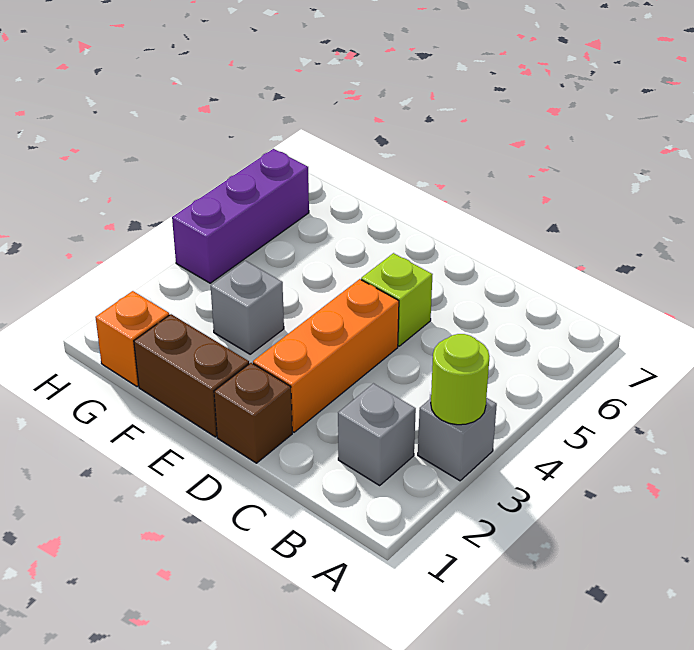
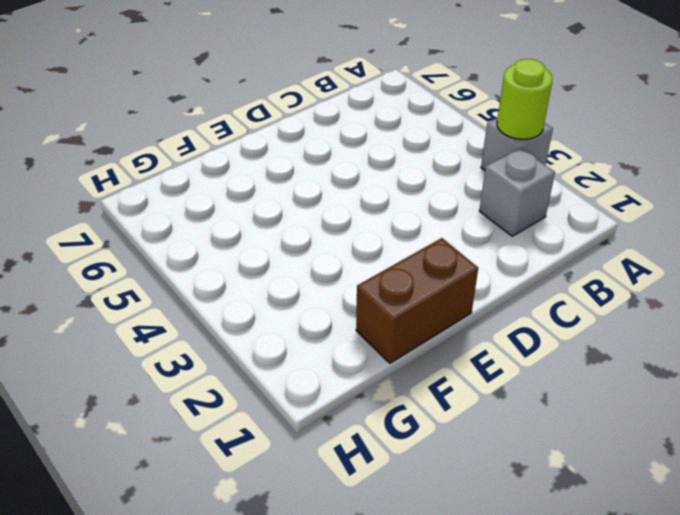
none -> brown 1x1 brick [214,363,292,463]
none -> orange 1x3 brick [253,279,399,432]

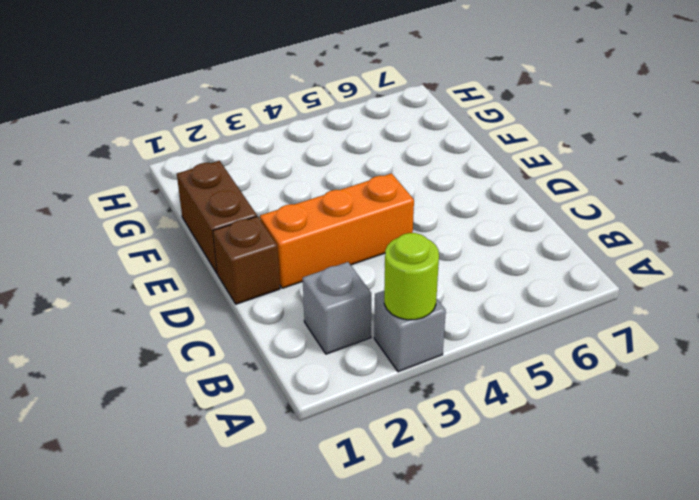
none -> lime 1x1 brick [361,253,433,346]
none -> grey 1x1 brick [211,261,284,354]

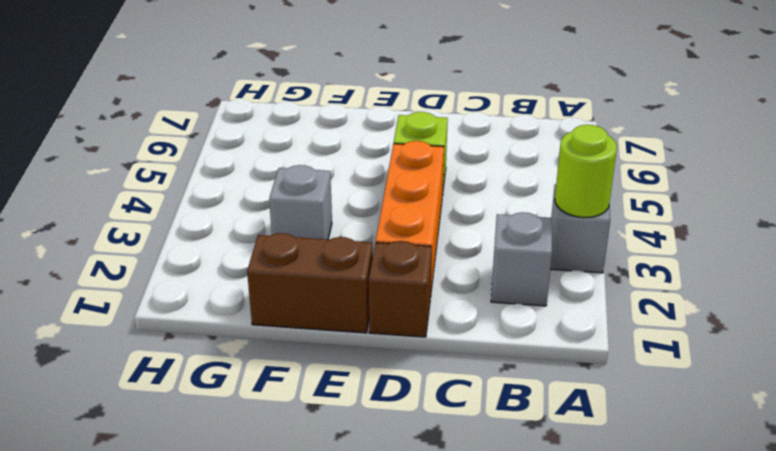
none -> orange 1x1 brick [95,291,169,387]
none -> purple 1x3 brick [172,149,309,283]

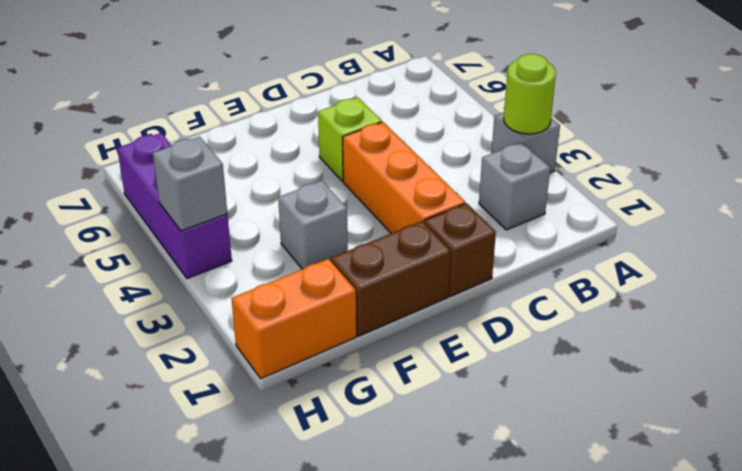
orange 1x2 brick [231,259,356,378] -> orange 1x1 brick [95,291,169,387]
grey 1x1 brick [153,137,227,231] -> none

